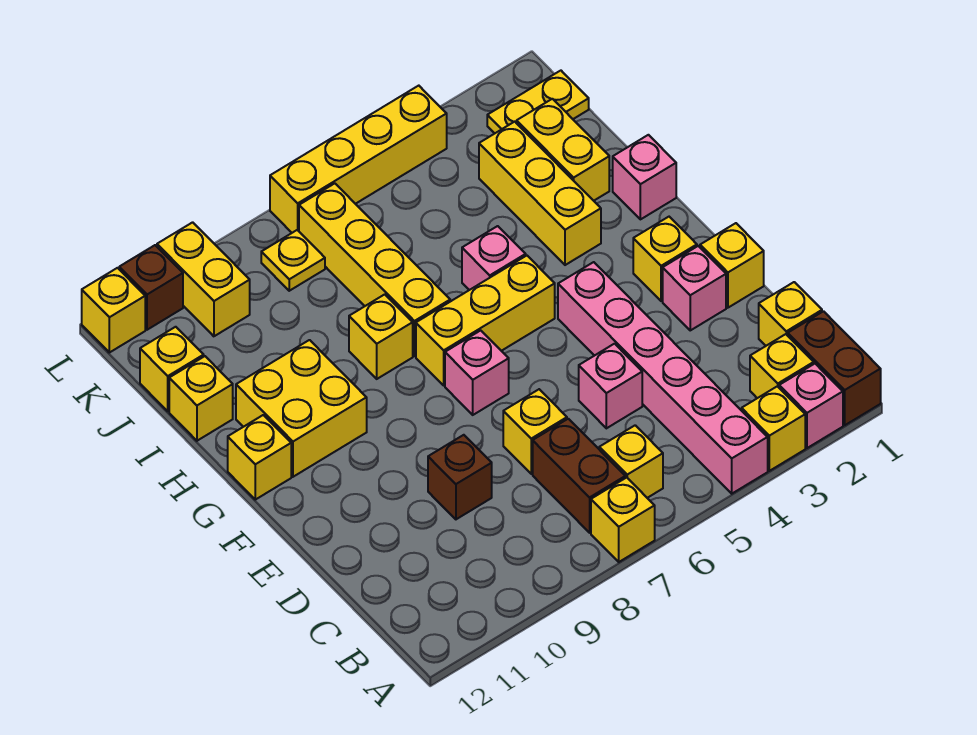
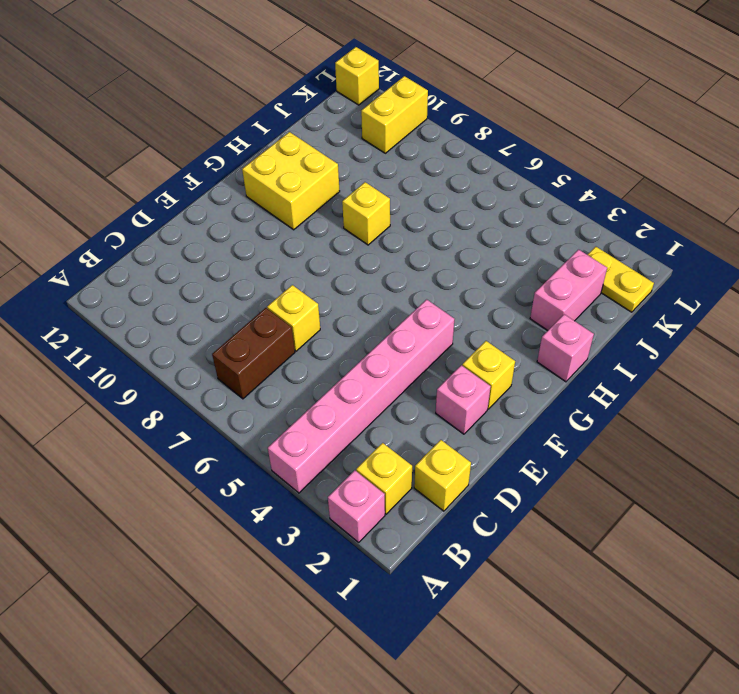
pink 1x2 brick [530,250,607,331] -> yellow 1x2 brick [517,99,609,201]
none -> brown 1x2 brick [788,311,881,425]
none -> yellow 1x1 brick [742,386,805,471]
none -> yellow 1x1 brick [591,477,655,562]
none -> yellow 1x1 brick [599,425,663,498]

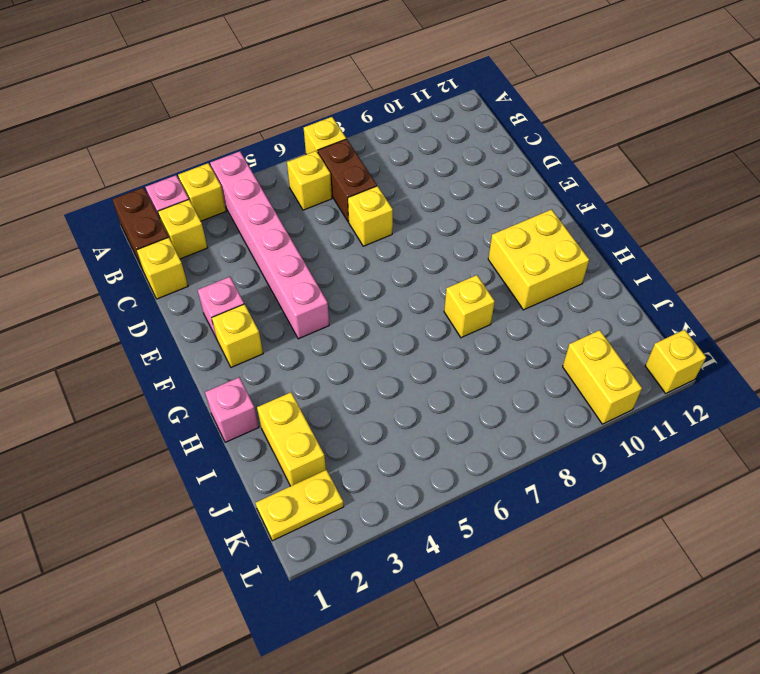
none -> pink 1x1 brick [579,344,642,428]
none -> brown 1x1 brick [428,435,492,519]
none -> yellow 1x1 brick [700,223,764,308]
none -> pink 1x1 brick [445,330,509,415]

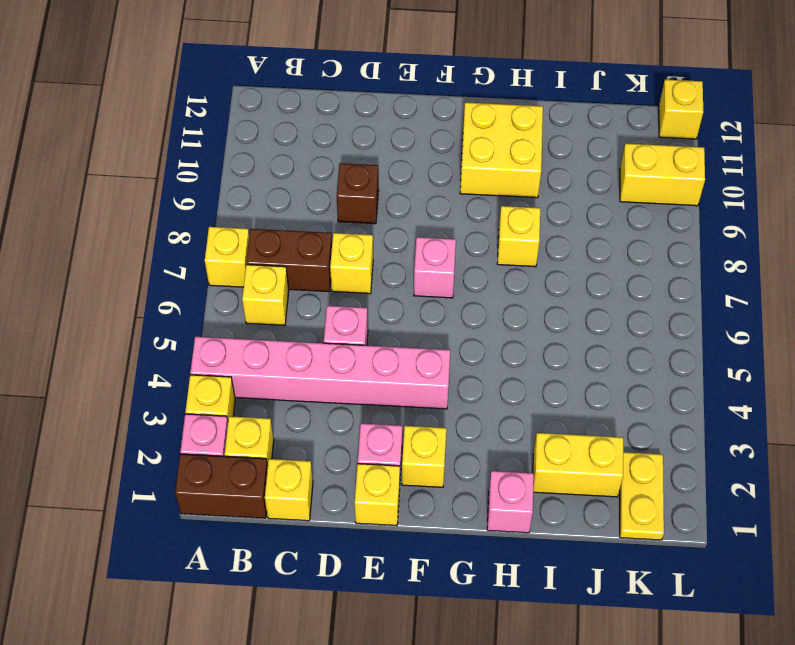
none -> yellow 1x3 brick [416,256,555,385]
none -> yellow 1x1 brick [228,415,291,500]
none -> yellow 1x3 brick [479,122,601,265]
none -> pink 1x1 brick [462,226,526,290]

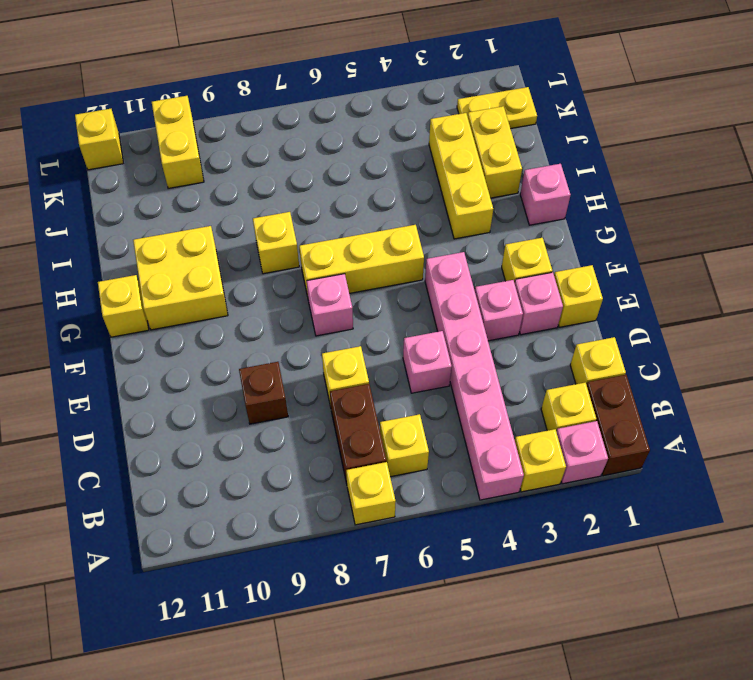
pink 1x1 brick [475,280,523,341] -> pink 1x1 brick moved to [462,226,526,290]
none -> yellow 1x4 brick [299,183,450,356]
none -> yellow 1x1 brick [169,356,233,441]
none -> yellow 1x1 brick [140,327,204,411]
none -> yellow 1x1 plate [261,230,325,291]

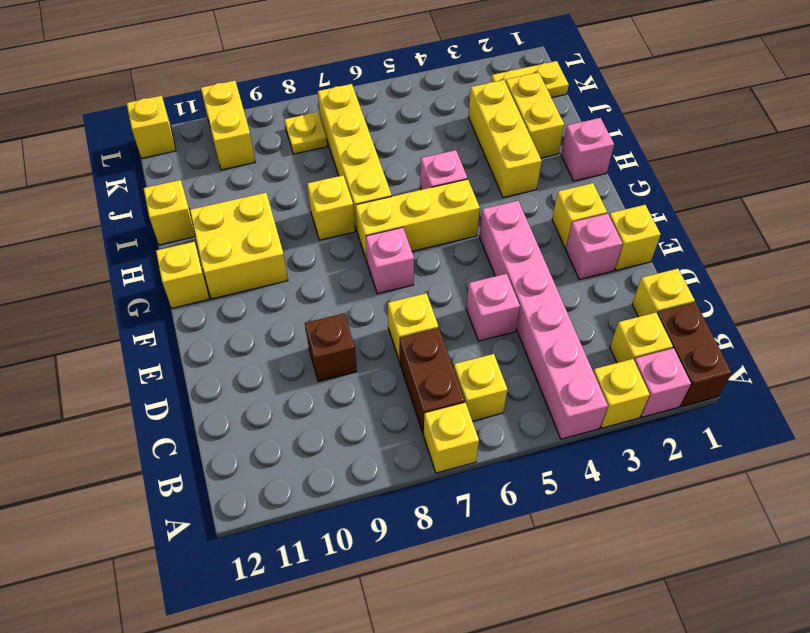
none -> yellow 1x1 brick [140,327,204,411]
none -> yellow 1x4 brick [270,86,447,233]
none -> brown 1x1 brick [119,245,183,330]

